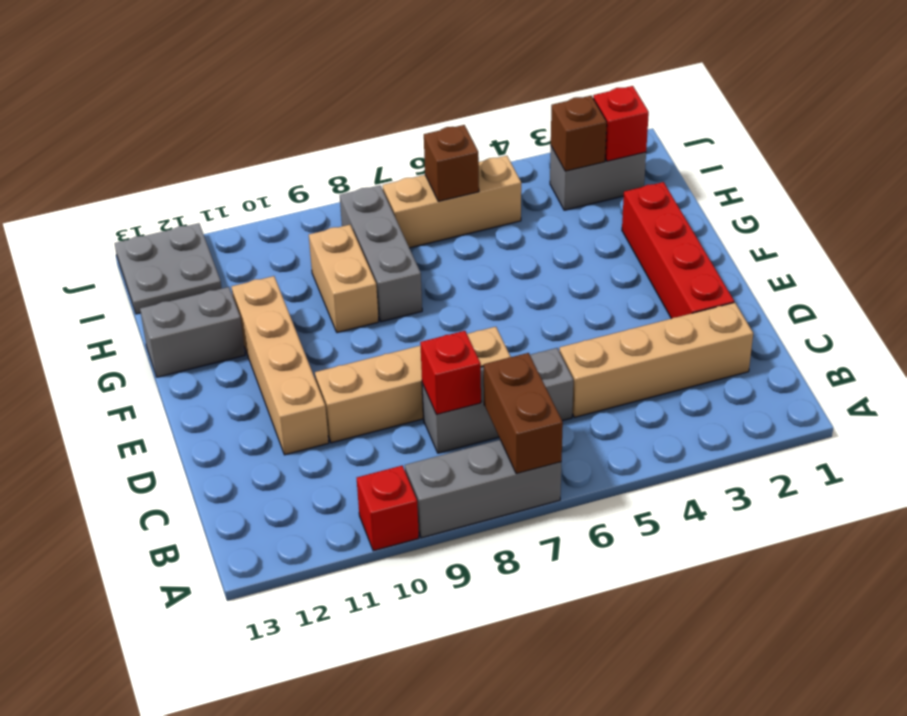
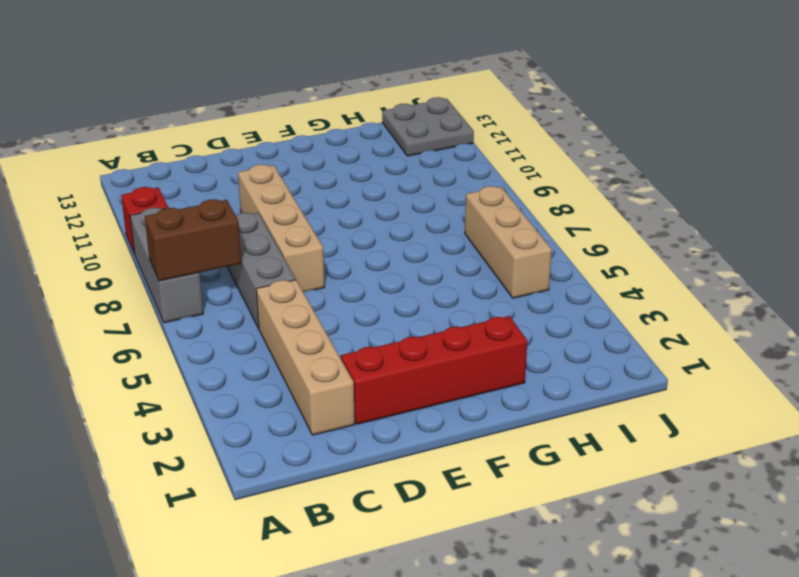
none -> tan 1x4 brick [232,276,329,455]
none -> grey 1x3 brick [340,185,422,322]
none -> tan 1x2 brick [309,225,379,333]

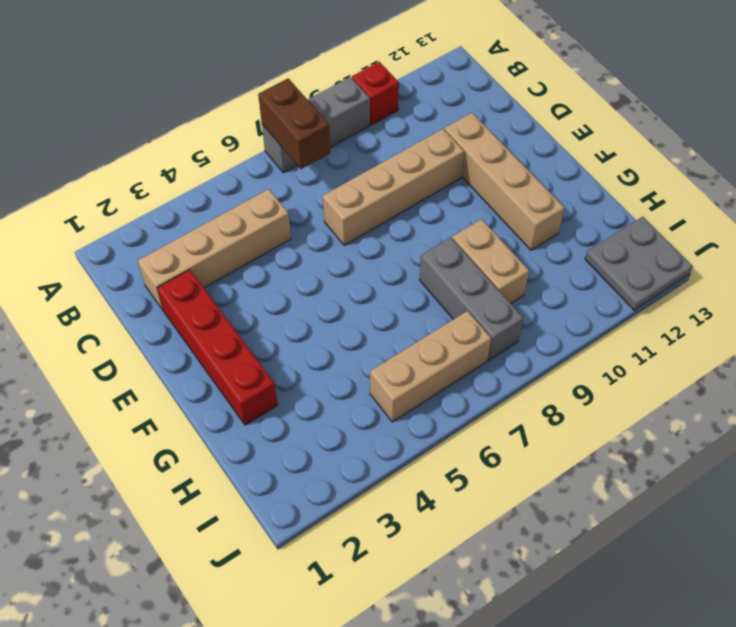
none -> grey 1x3 brick [422,348,573,453]
none -> grey 1x2 brick [140,287,245,377]
none -> grey 1x2 brick [550,147,646,210]

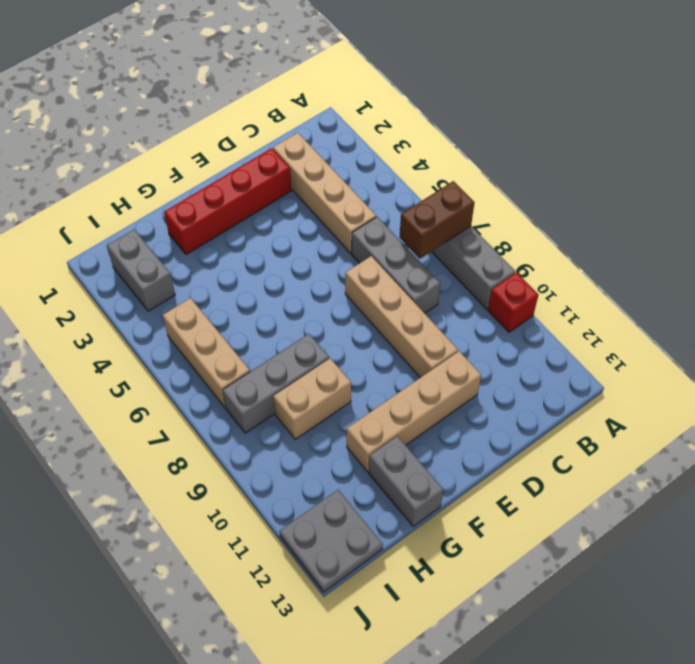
none -> red 1x1 brick [420,331,481,415]
none -> red 1x1 brick [593,86,649,161]
none -> brown 1x1 brick [551,96,607,171]

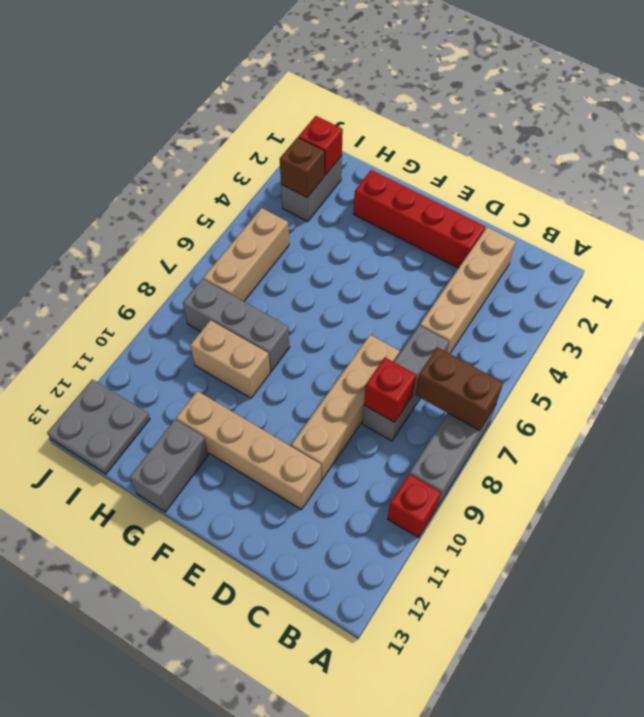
none -> brown 1x1 brick [424,125,479,201]

